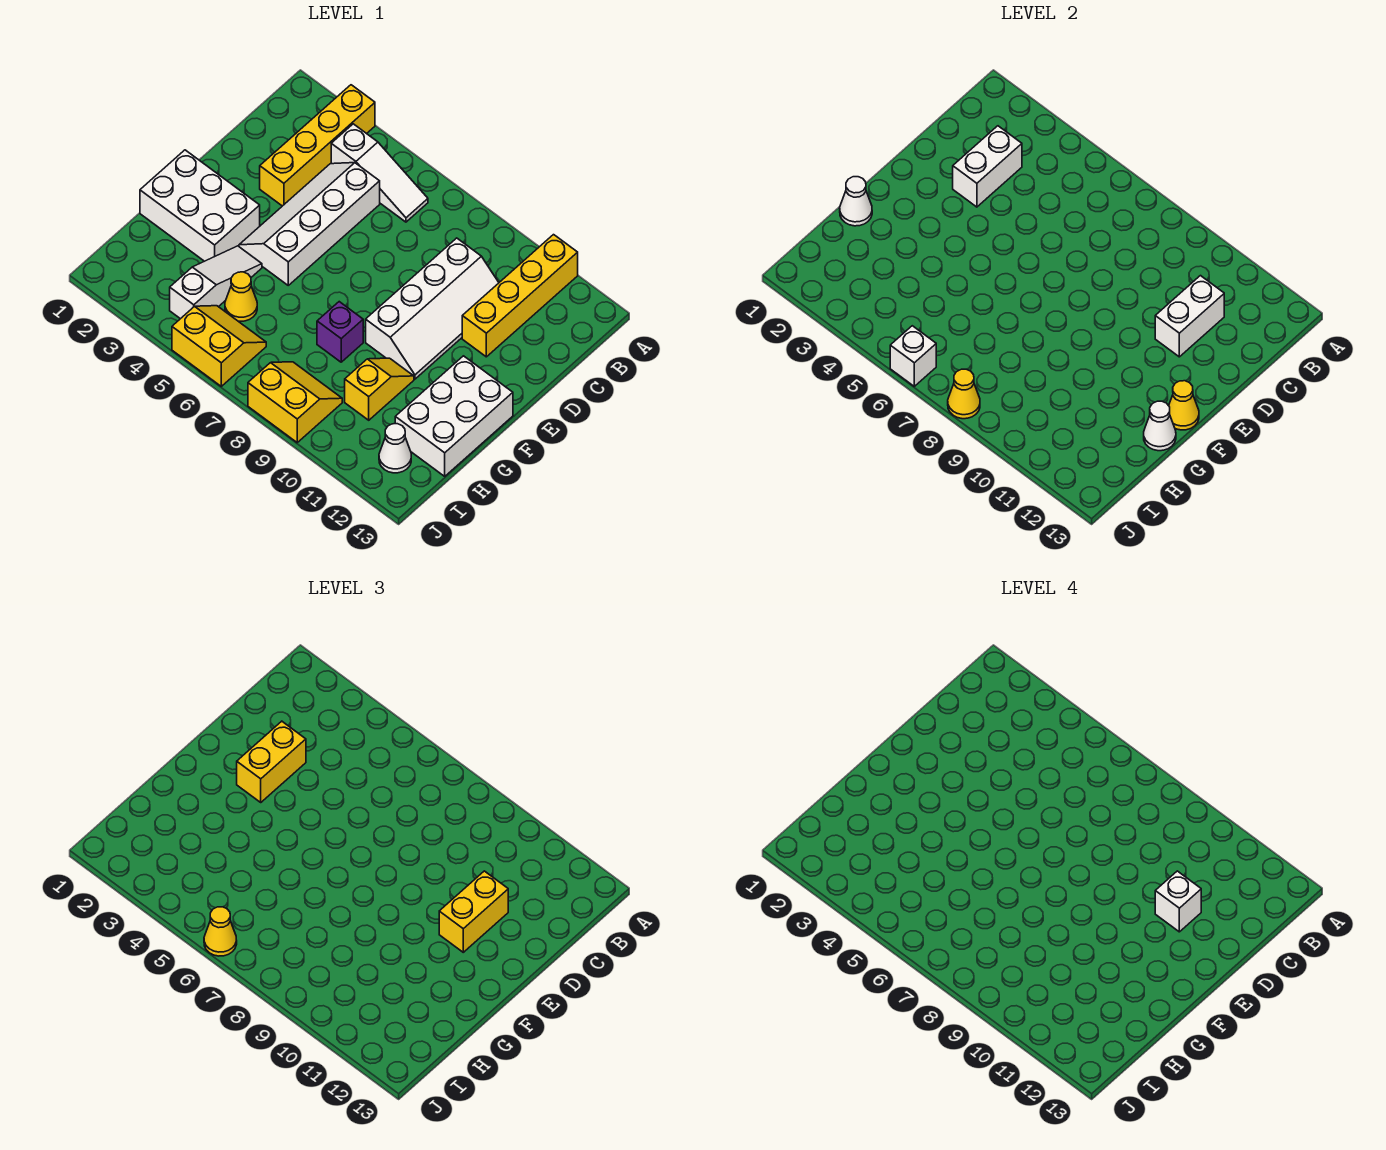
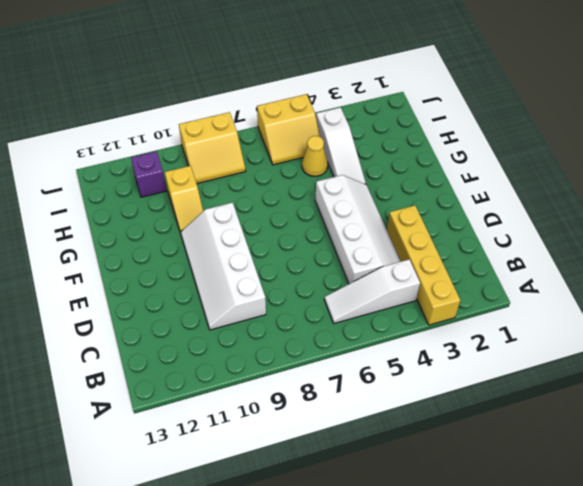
purple 1x1 brick [131,151,166,197] -> purple 1x1 brick moved to [317,302,363,362]
none -> yellow 1x4 brick [462,235,578,357]
none -> white 2x3 brick [140,150,260,261]
none -> white 2x3 brick [395,356,513,476]

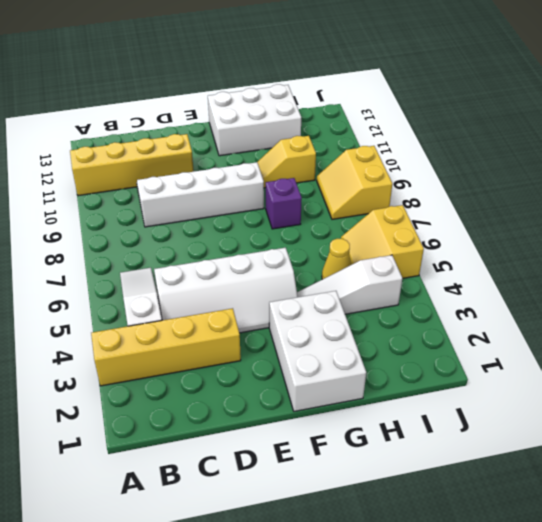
none -> white 1x1 cone [379,424,411,473]
none -> white 1x2 brick [953,126,1022,207]
none -> white 1x2 brick [1155,276,1224,357]

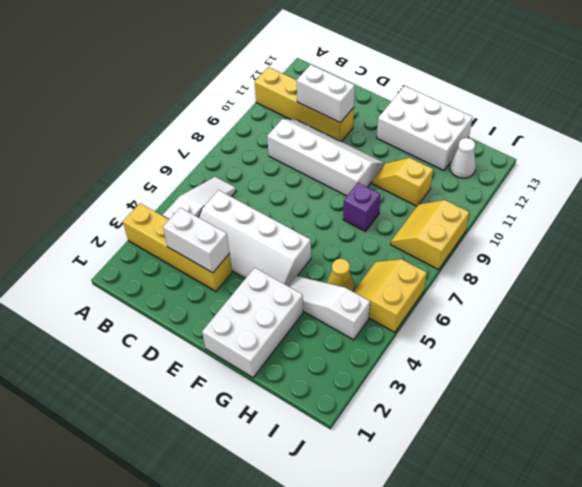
none -> yellow 1x1 cone [1169,381,1199,430]
none -> white 1x1 cone [840,177,872,226]
none -> white 1x1 cone [1144,401,1176,451]

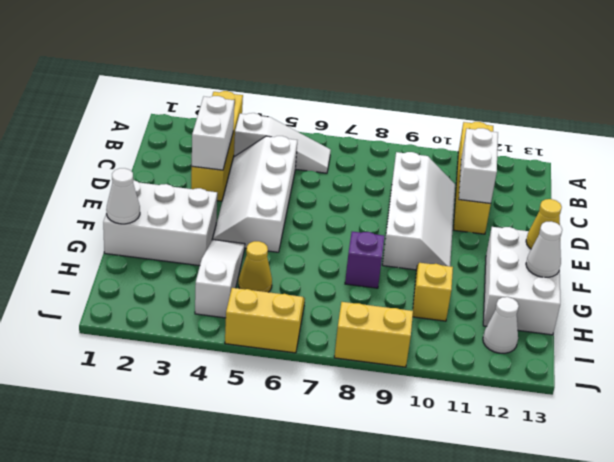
none -> white 1x1 brick [890,326,936,386]
none -> yellow 1x1 cone [948,369,980,419]
none -> yellow 1x2 brick [237,721,306,802]

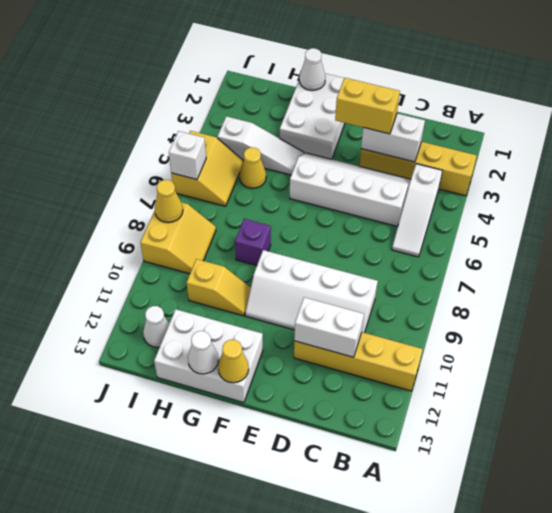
none -> yellow 1x2 brick [439,871,508,952]
none -> yellow 1x1 cone [204,907,237,956]
none -> white 1x1 brick [1155,871,1201,932]

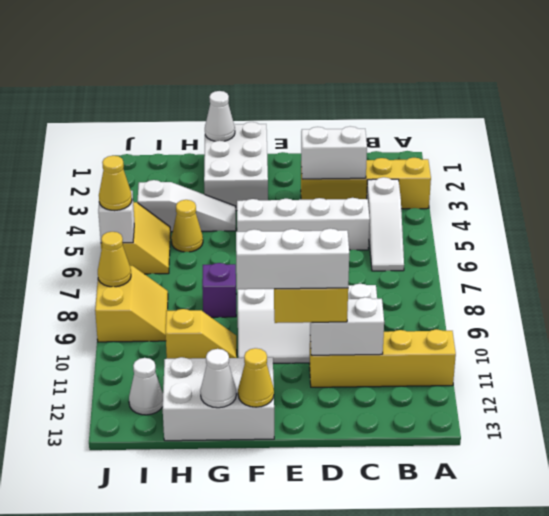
white 1x3 brick [236,229,349,289] -> white 1x1 brick [1155,871,1201,932]
none -> yellow 1x2 brick [237,721,306,802]

